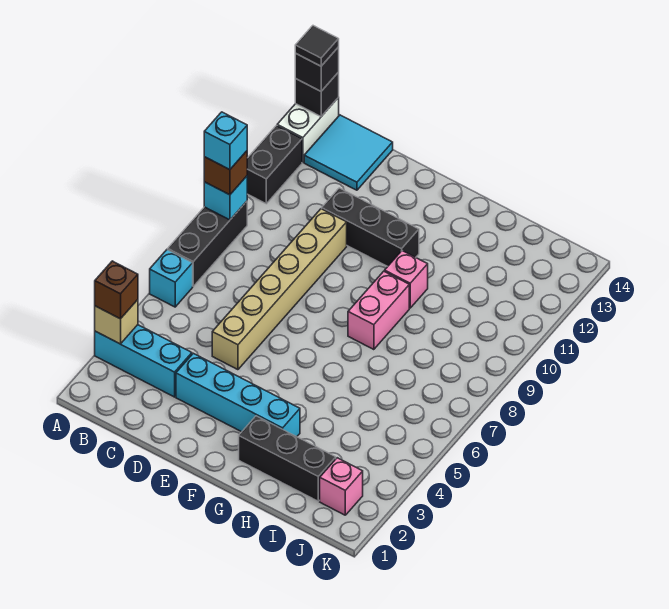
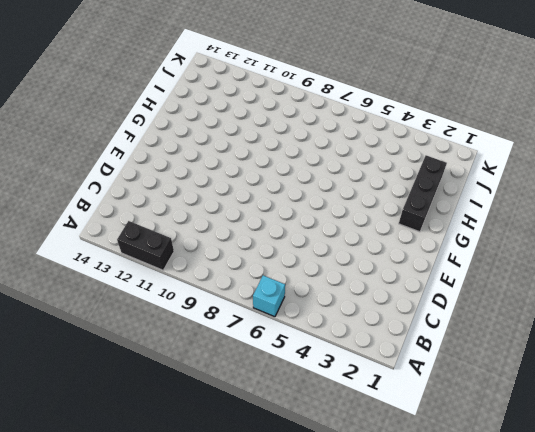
none -> cyan 1x3 brick [95,325,192,397]
none -> black 1x3 brick [168,201,247,286]
none -> white 1x2 brick [277,98,339,162]

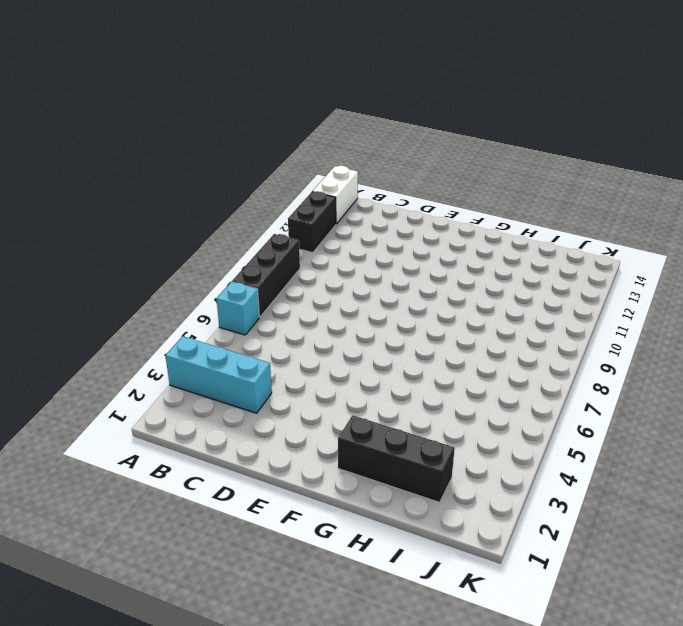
none -> cyan 2x2 tile [304,115,393,190]
none -> cyan 1x4 brick [176,353,300,437]
none -> tan 1x6 brick [212,209,347,370]

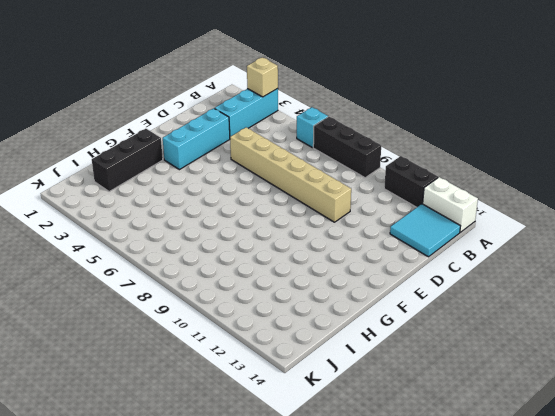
cyan 1x3 brick [163,108,230,170] -> cyan 1x4 brick [176,353,300,437]
none -> black 1x3 brick [322,188,419,266]
none -> pink 1x2 brick [348,271,409,350]
none -> pink 1x1 brick [385,251,428,308]

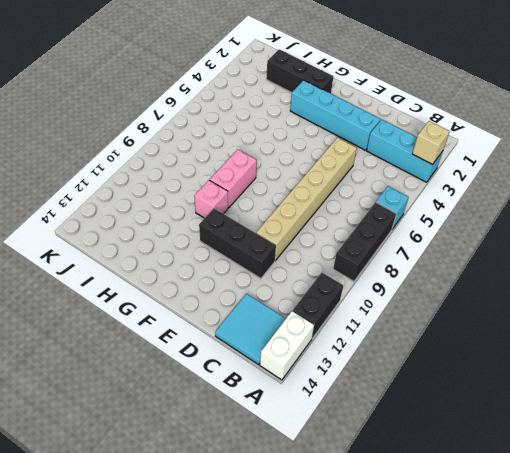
none -> pink 1x1 brick [320,458,363,515]
none -> cyan 1x1 brick [204,176,247,220]
none -> black 1x1 brick [295,72,339,116]

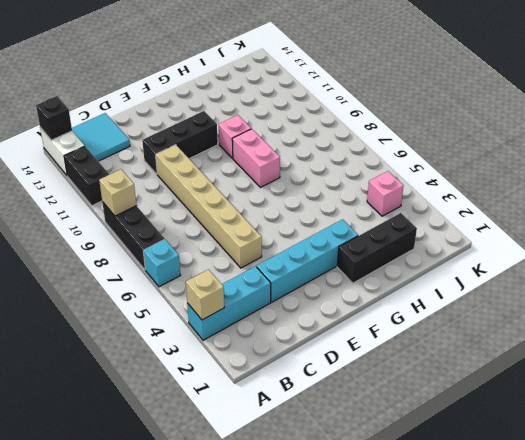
tan 1x1 brick [99,169,137,216] -> cyan 1x1 brick [204,176,247,220]
pink 1x1 brick [367,171,403,216] -> pink 1x1 brick moved to [320,458,363,515]
none -> brown 1x1 brick [95,261,138,319]
none -> brown 1x1 brick [204,151,247,195]
none -> black 1x1 brick [295,47,339,91]

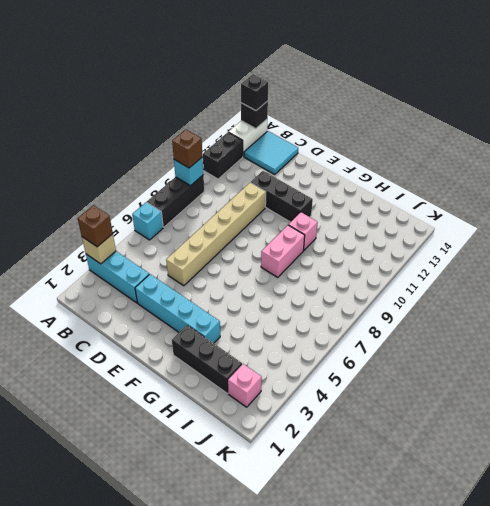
none -> cyan 1x1 brick [204,112,247,170]
none -> black 1x1 tile [295,26,339,66]

